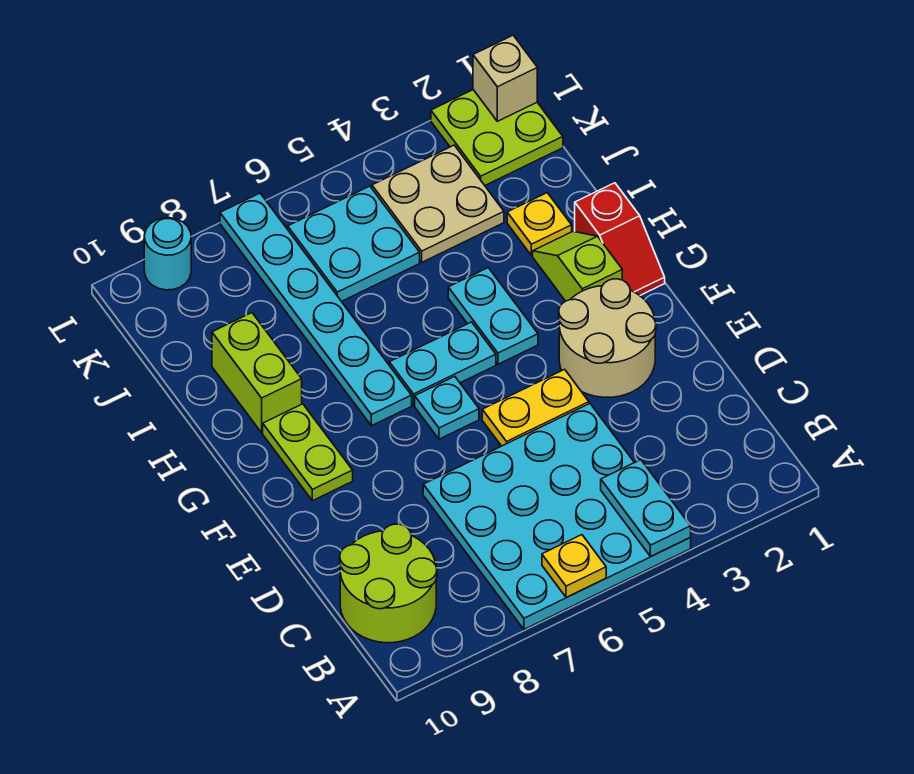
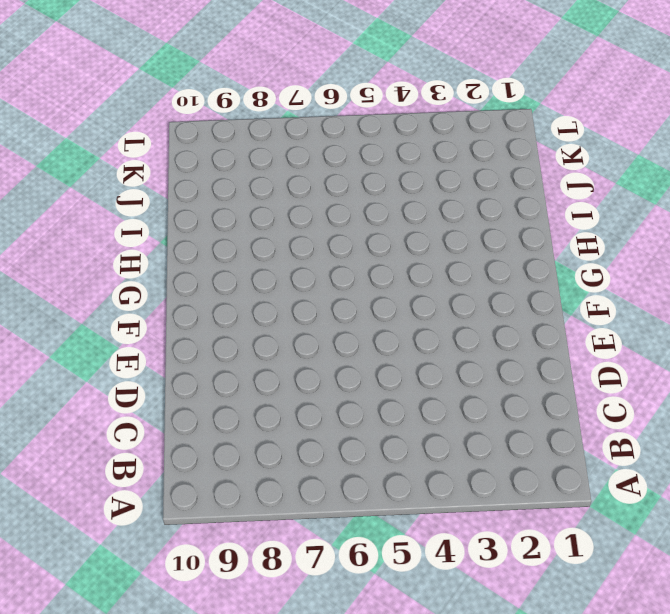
none -> cyan 4x4 plate [423,404,691,629]
none -> lime 2x2 round brick [340,524,437,643]
none -> tan 2x2 round brick [559,279,656,397]

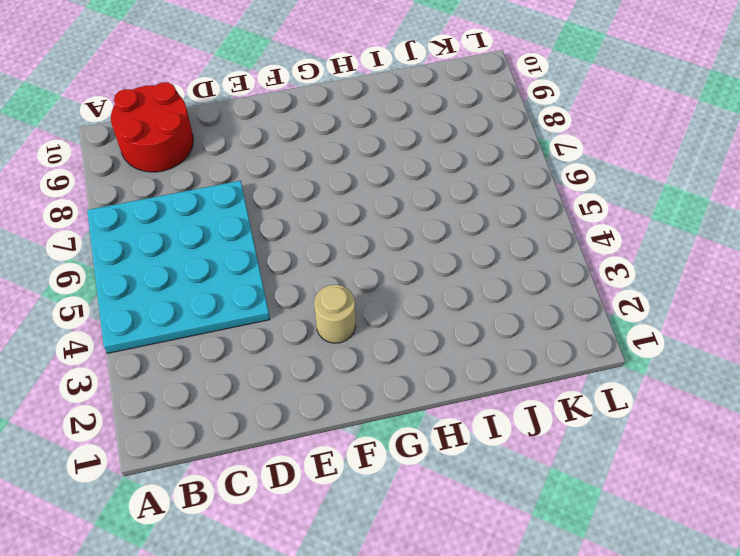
red 2x2 round brick [111,82,193,172] -> lime 2x2 round brick [340,524,437,643]
tan 1x1 round brick [314,285,356,343] -> tan 2x2 round brick [559,279,656,397]
none -> yellow 1x2 plate [482,369,589,446]
none -> cyan 1x1 plate [415,376,479,439]
none -> lime 1x2 plate [263,404,353,501]

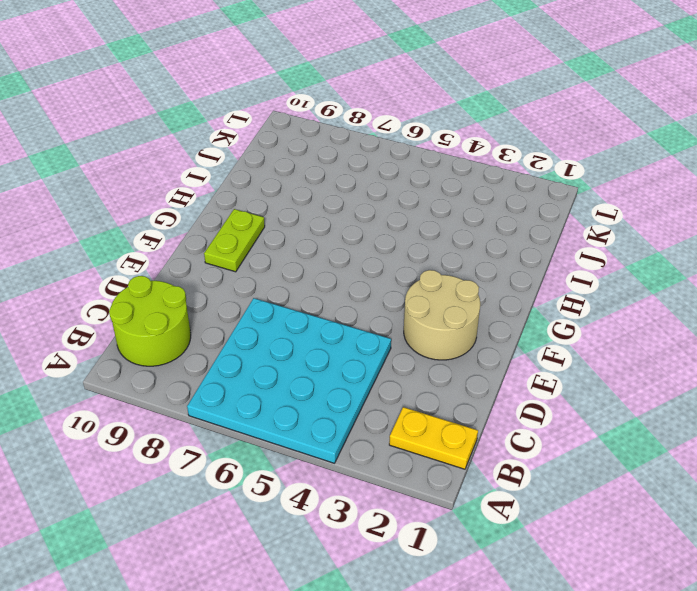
yellow 1x2 plate [389,407,478,469] -> yellow 1x2 plate moved to [482,369,589,446]
none -> cyan 1x1 plate [415,376,479,439]
none -> red 1x2 slope [575,183,665,296]
none -> lime 1x2 slope [533,232,622,301]

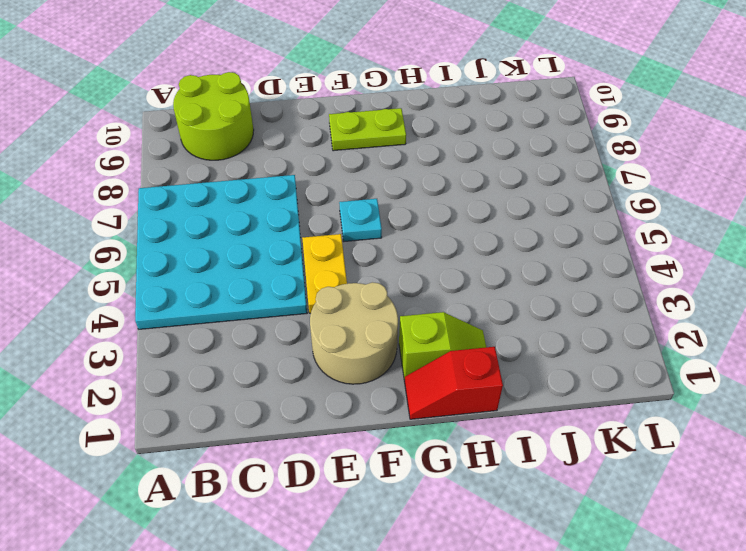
none -> cyan 1x2 plate [448,268,538,364]
none -> cyan 1x2 plate [389,322,496,405]
none -> cyan 1x6 plate [220,193,412,426]

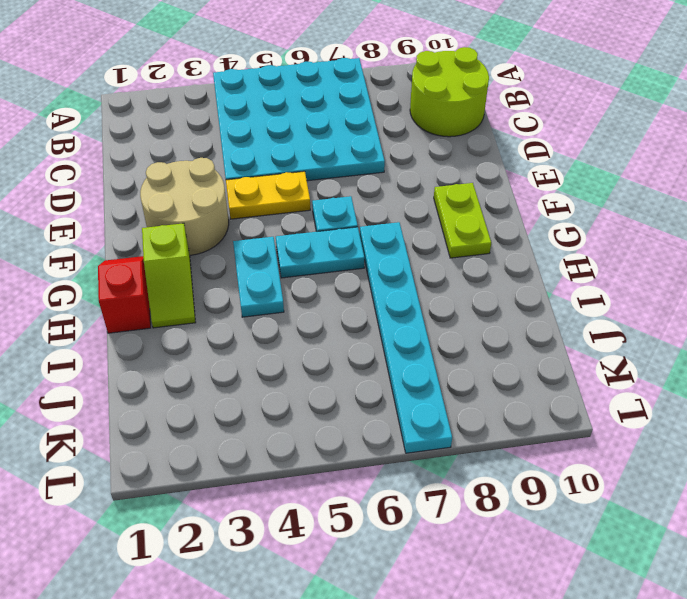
none -> lime 1x2 brick [212,313,302,433]
none -> yellow 1x1 plate [507,193,572,255]
none -> tan 2x2 plate [372,145,504,262]

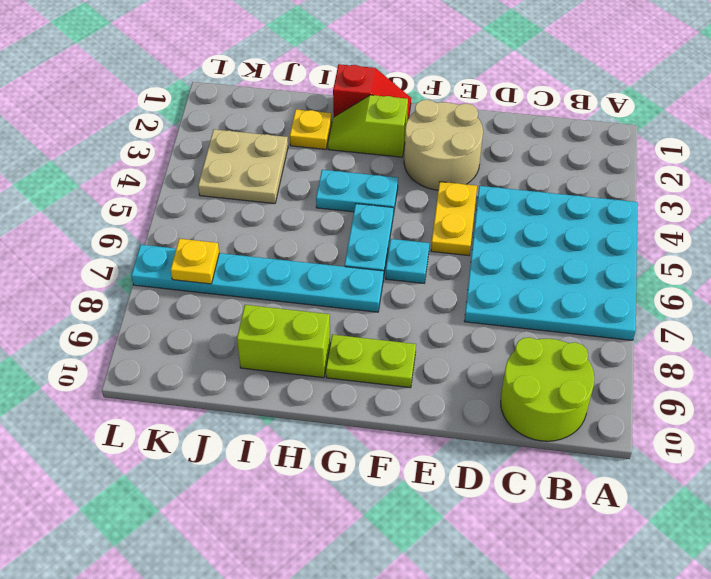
yellow 1x1 plate [171,239,219,284] -> yellow 1x1 plate moved to [542,535,606,598]
none -> cyan 2x2 plate [288,186,420,301]
none -> lime 2x2 plate [431,90,563,185]
none -> cyan 1x1 round brick [144,218,191,290]

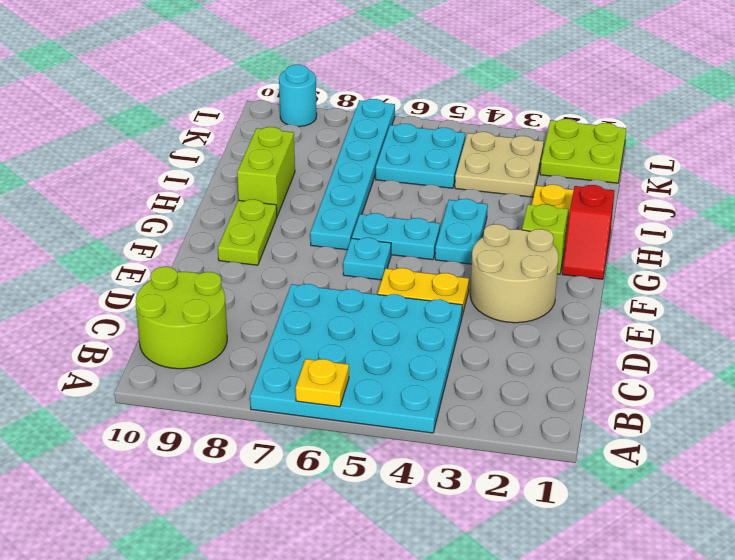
none -> cyan 1x2 plate [601,460,691,556]
none -> tan 1x1 brick [473,35,537,121]

